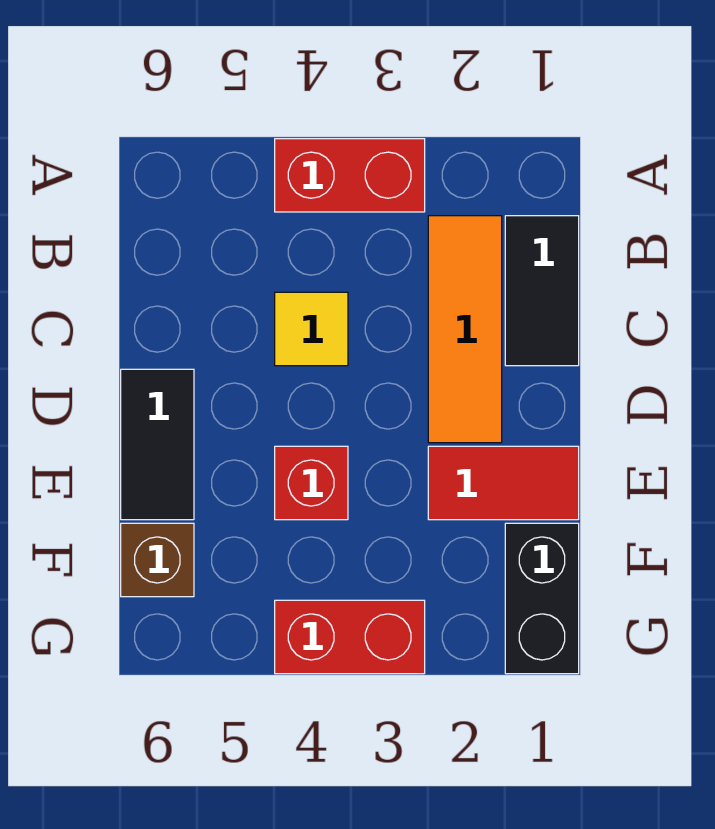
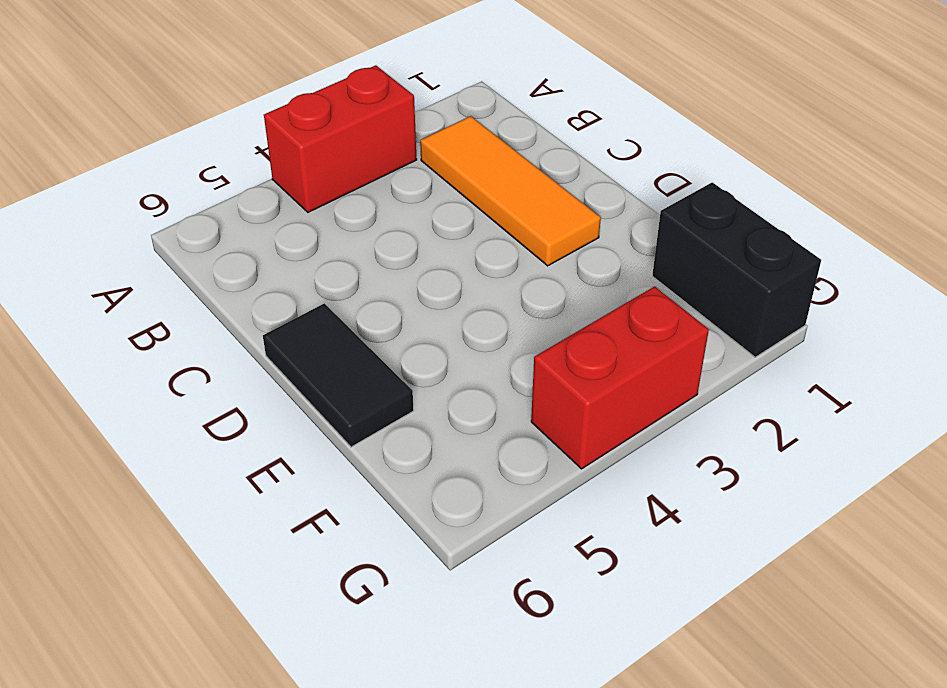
none -> black 1x2 tile [505,216,579,366]
none -> yellow 1x1 tile [275,292,348,366]

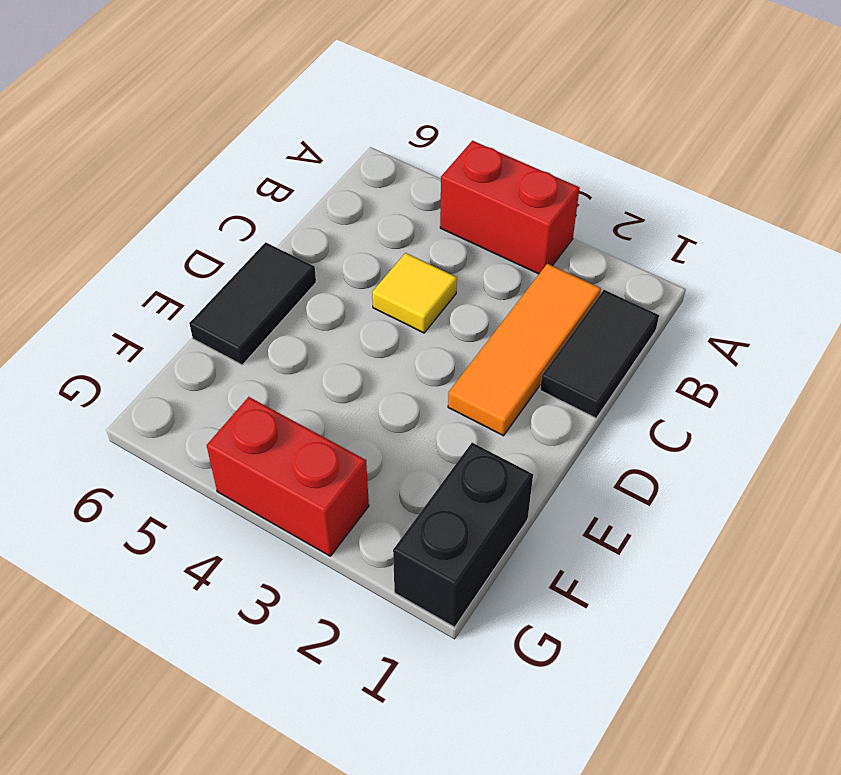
none -> red 1x2 tile [428,446,579,520]
none -> red 1x1 brick [275,446,348,520]

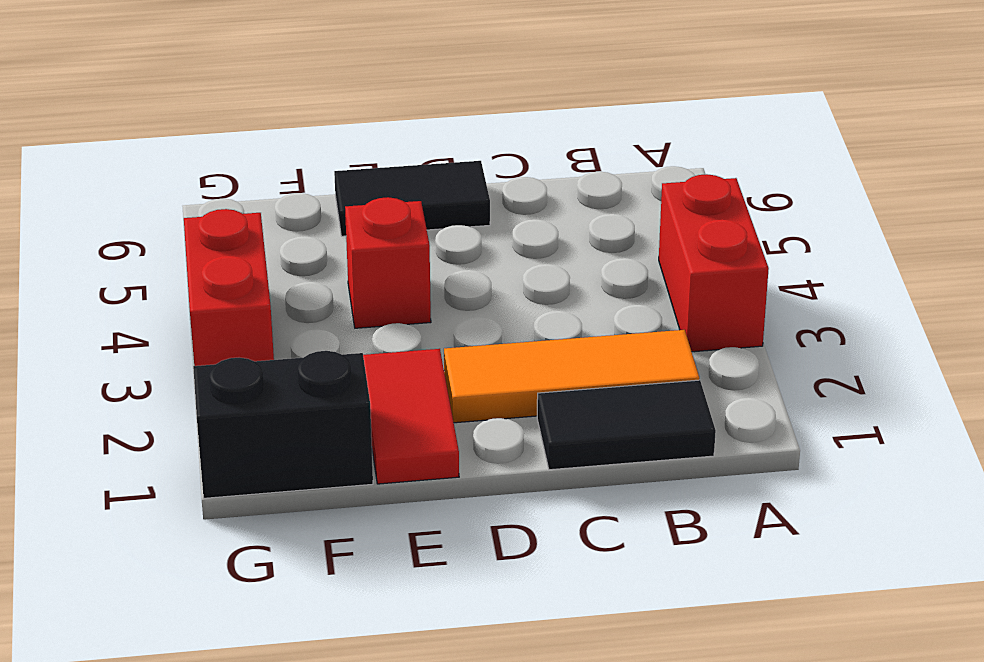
none -> yellow 1x1 tile [275,292,348,366]
none -> brown 1x1 brick [121,523,194,597]

